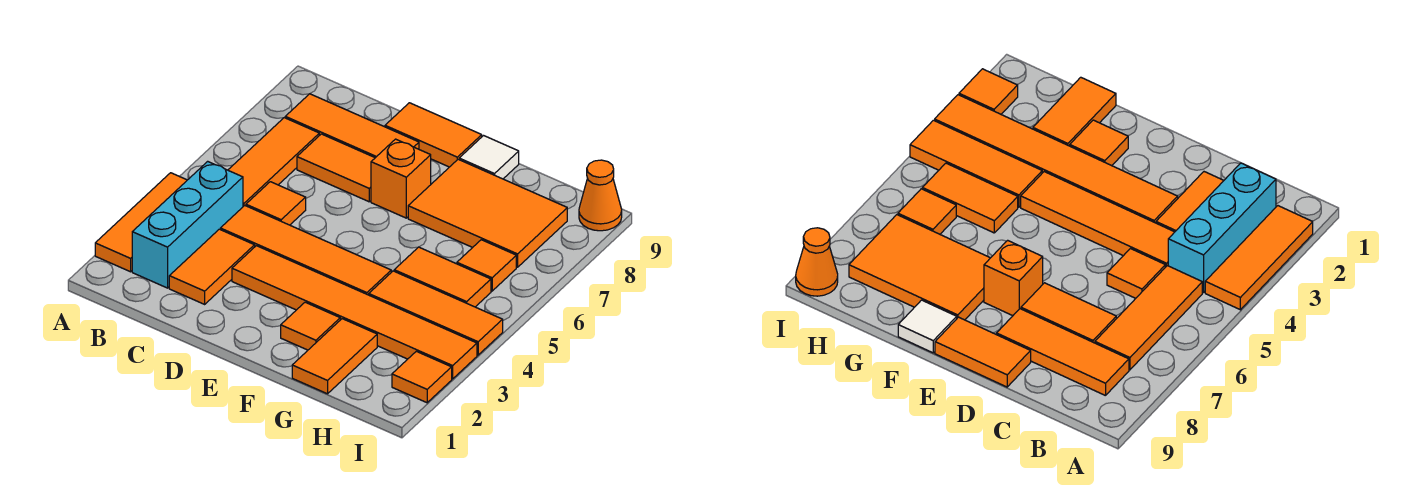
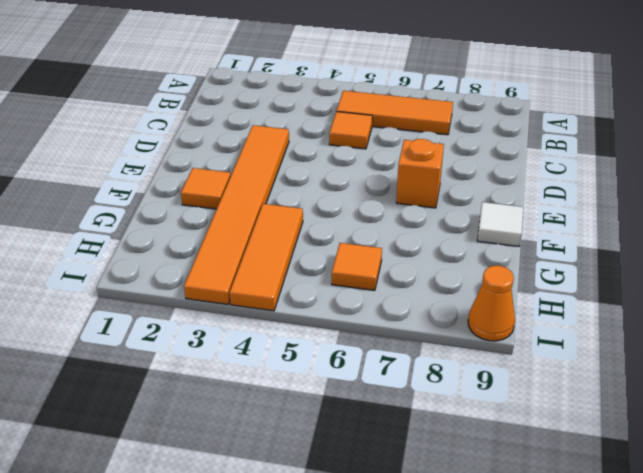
none -> orange 1x3 tile [95,173,187,272]
none -> cyan 1x3 brick [132,161,243,288]
none -> orange 1x3 tile [285,94,419,158]

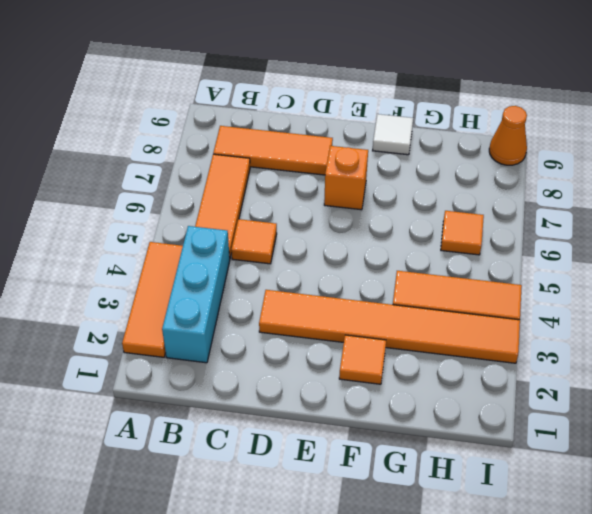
none -> orange 1x2 tile [169,229,255,304]
none -> orange 1x4 tile [220,206,391,295]
none -> orange 1x2 tile [297,134,375,202]

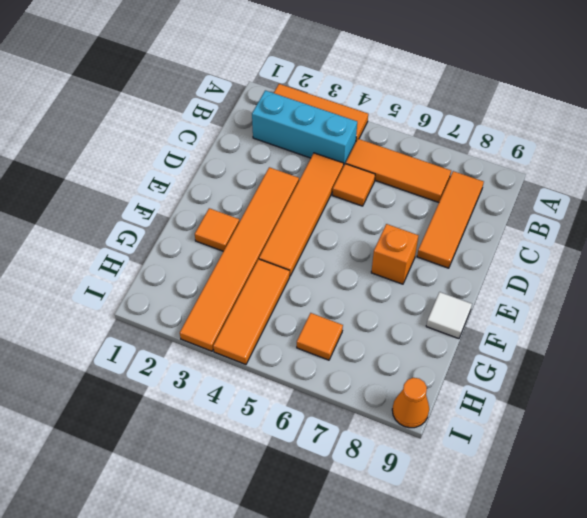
none -> orange 1x2 tile [169,229,255,304]
none -> orange 1x2 tile [297,134,375,202]
none -> orange 1x2 tile [385,103,482,167]

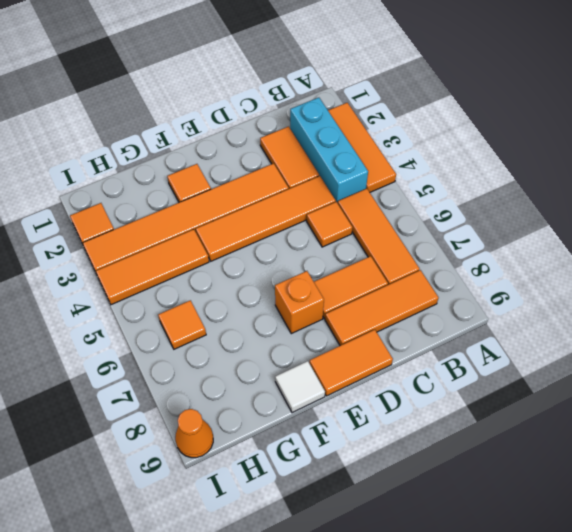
none -> orange 2x3 tile [408,159,567,267]
none -> orange 1x2 tile [292,319,377,394]
none -> orange 1x2 tile [394,247,491,307]

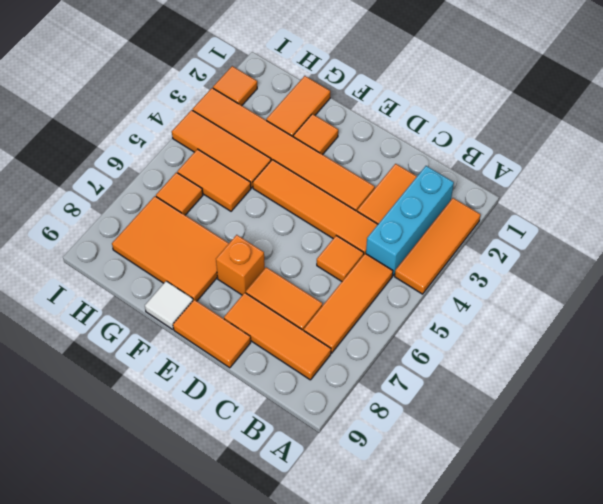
none -> orange 1x1 cone [579,160,622,231]

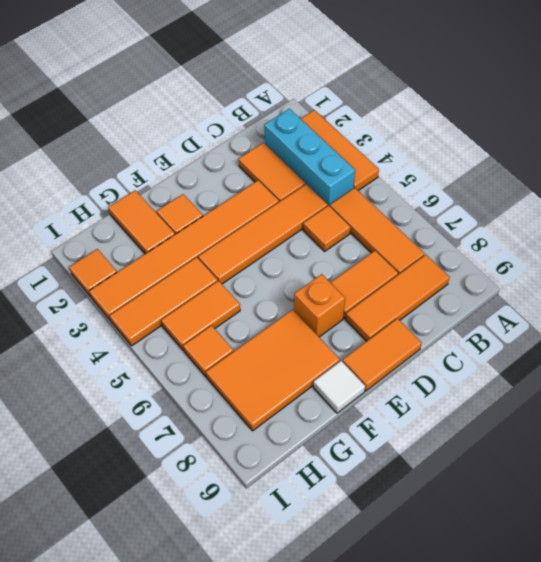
none -> orange 1x1 cone [579,160,622,231]

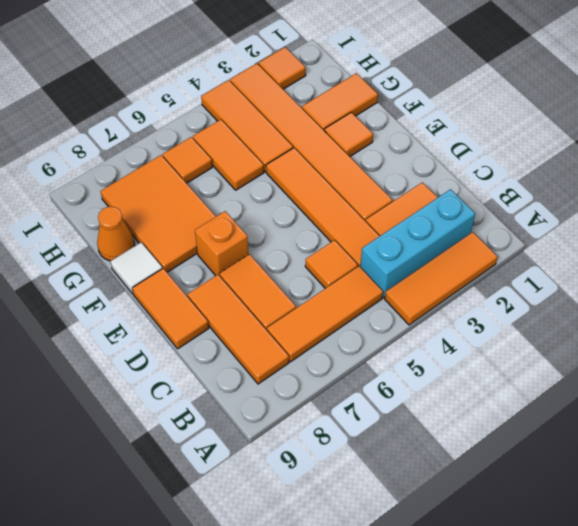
orange 1x1 cone [97,207,135,261] -> orange 1x1 cone moved to [579,160,622,231]

